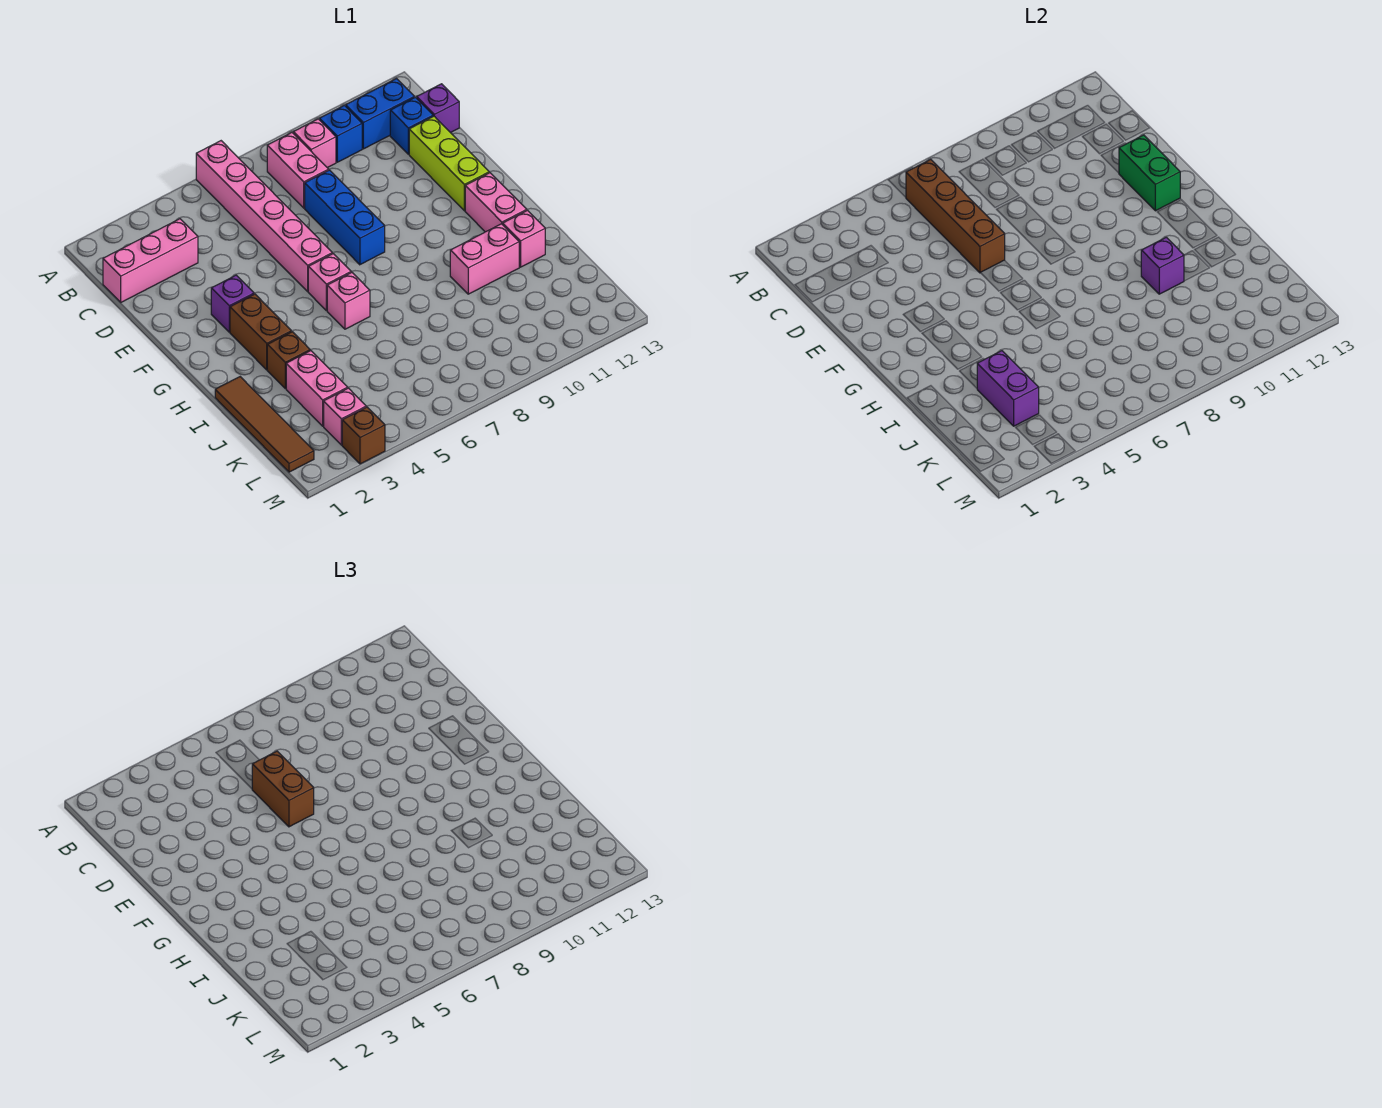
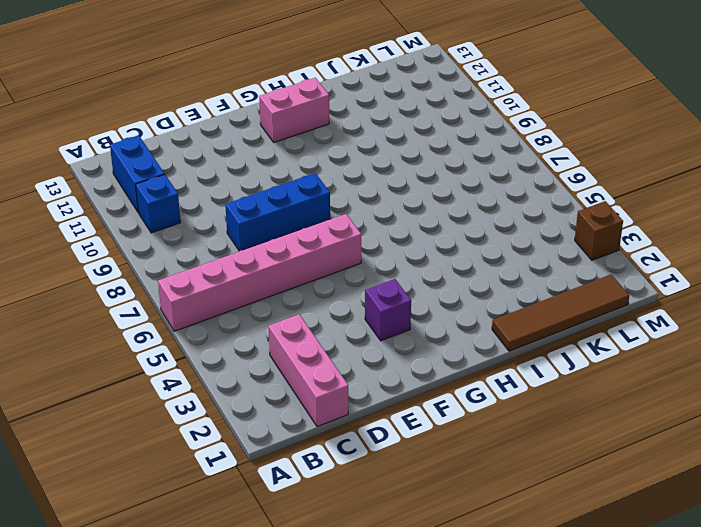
none -> pink 1x2 brick [267,133,329,208]
none -> pink 1x1 brick [293,119,336,168]
none -> blue 1x1 brick [390,97,433,154]

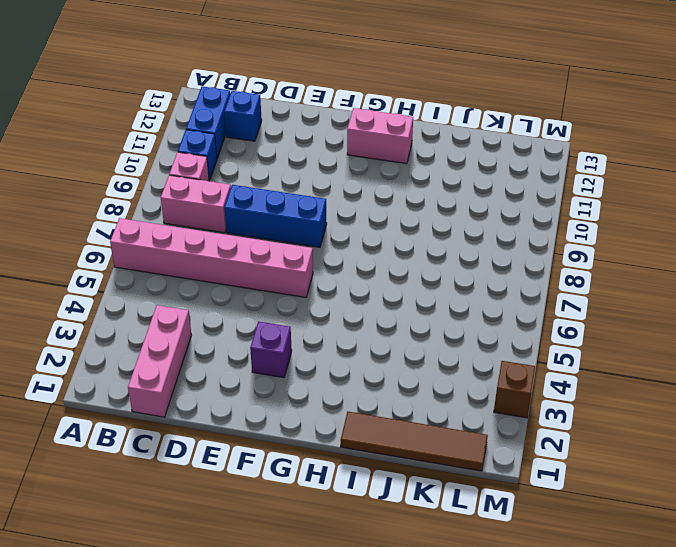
none -> purple 1x1 brick [417,84,459,133]
none -> lime 1x3 brick [409,116,489,211]
none -> brown 1x2 brick [230,294,291,370]

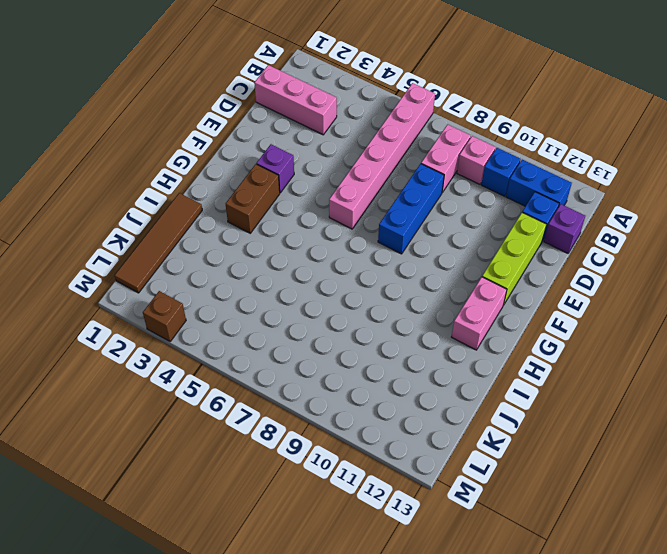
none -> pink 1x1 brick [308,254,351,310]
none -> pink 1x1 brick [327,272,370,329]
none -> brown 1x1 brick [267,332,310,389]

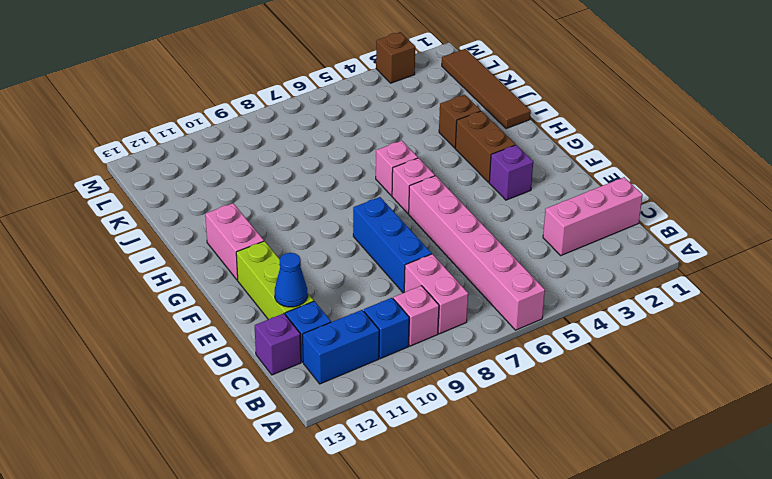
blue 1x1 cone [275,253,308,307] -> none
none -> pink 1x2 brick [450,224,519,294]
none -> pink 1x1 brick [503,210,545,267]
none -> pink 1x2 brick [286,351,348,426]

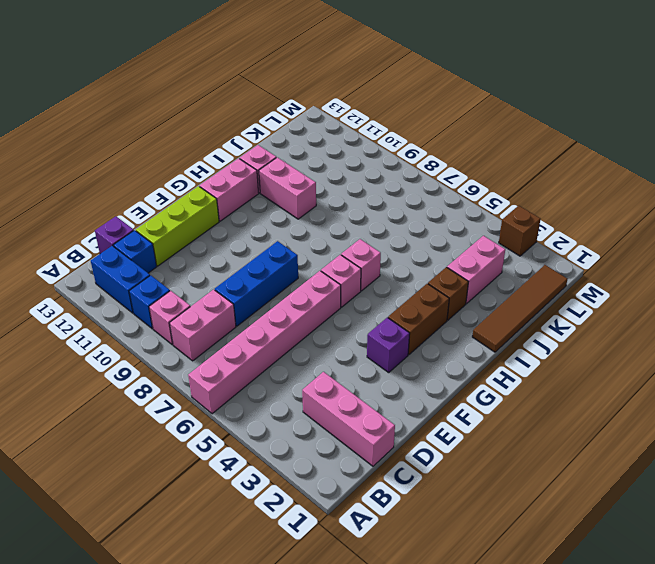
none -> pink 1x1 brick [324,388,366,445]
none -> brown 1x4 brick [906,159,1005,273]
none -> green 1x2 brick [1119,135,1180,211]

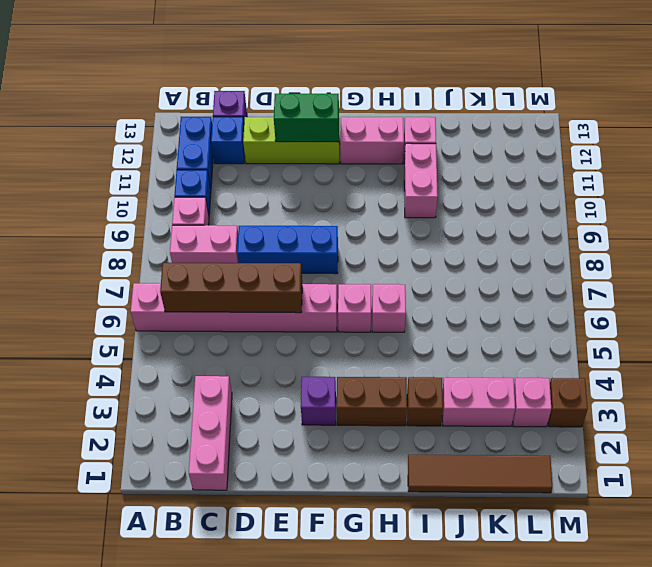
none -> purple 1x1 brick [1141,237,1184,294]
none -> purple 1x2 brick [977,351,1039,426]
none -> brown 1x2 brick [252,751,314,827]

